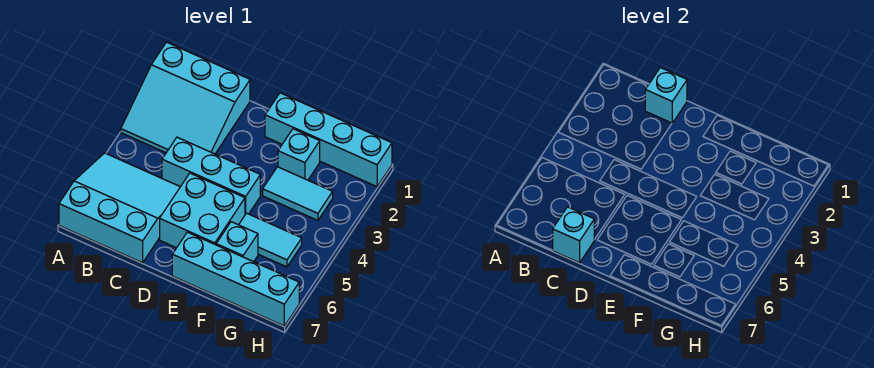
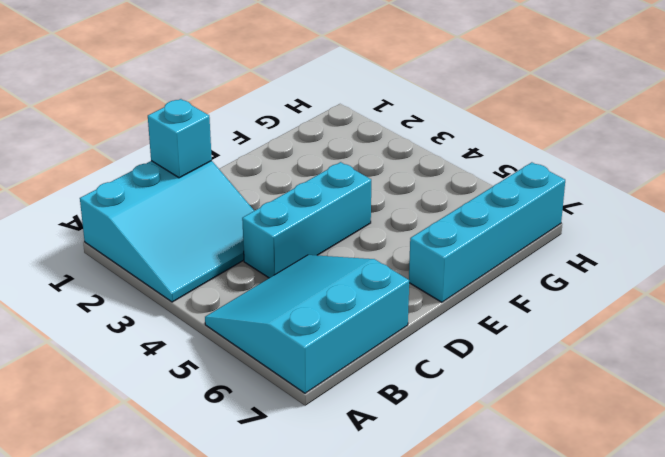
none -> cyan 2x2 brick [160,173,245,248]
none -> cyan 1x4 brick [265,93,392,187]
none -> cyan 1x1 brick [278,129,320,180]

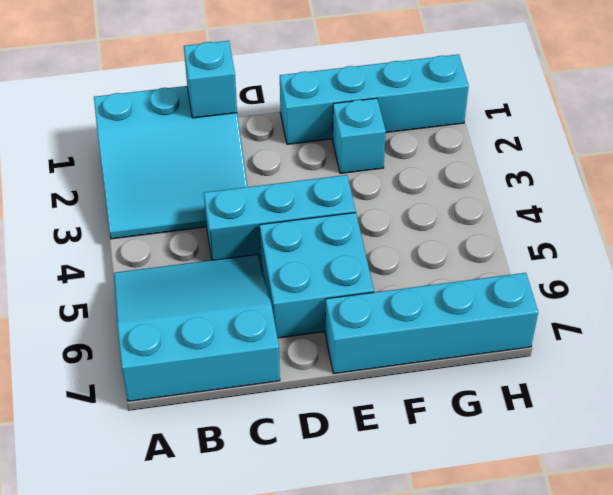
none -> cyan 1x2 tile [263,167,333,220]
none -> cyan 1x2 tile [239,213,302,267]
none -> cyan 1x1 brick [216,222,258,262]

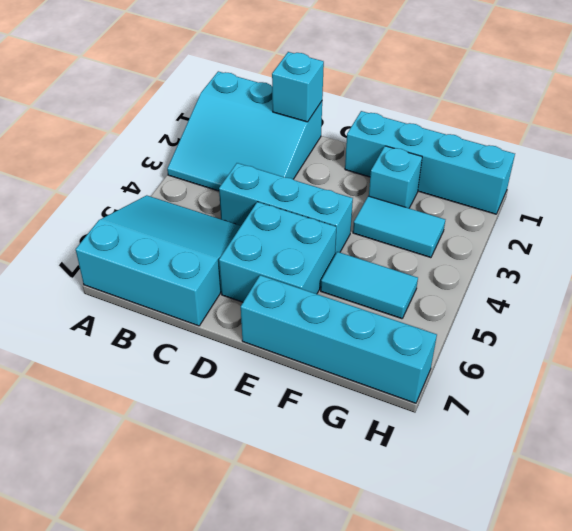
none -> cyan 1x1 brick [216,222,258,262]
none -> cyan 1x1 brick [553,207,594,263]

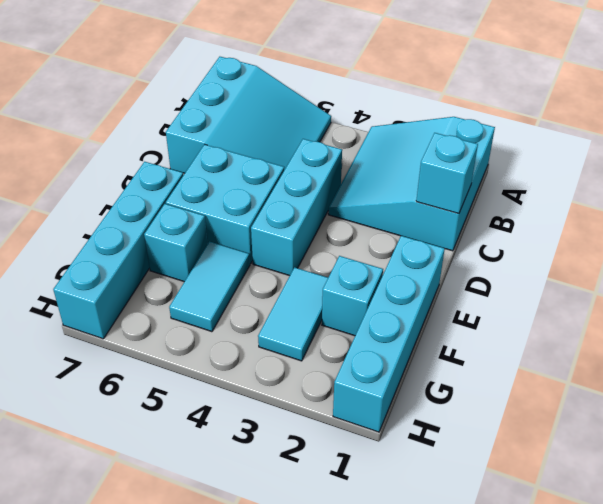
none -> cyan 1x1 brick [553,207,594,263]

